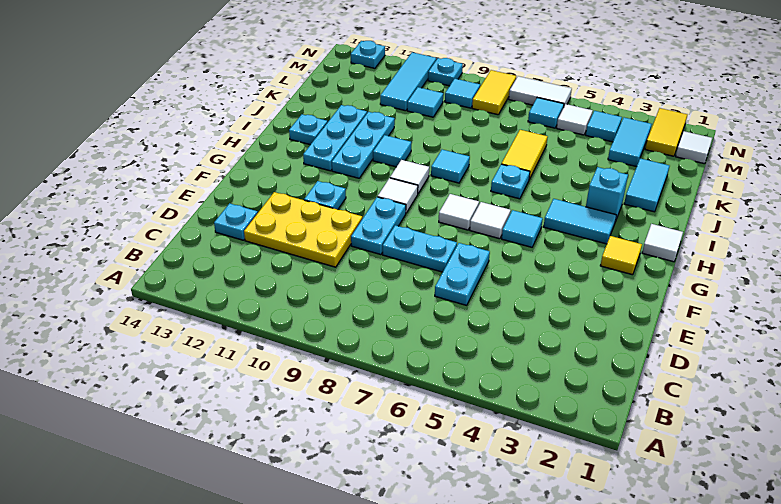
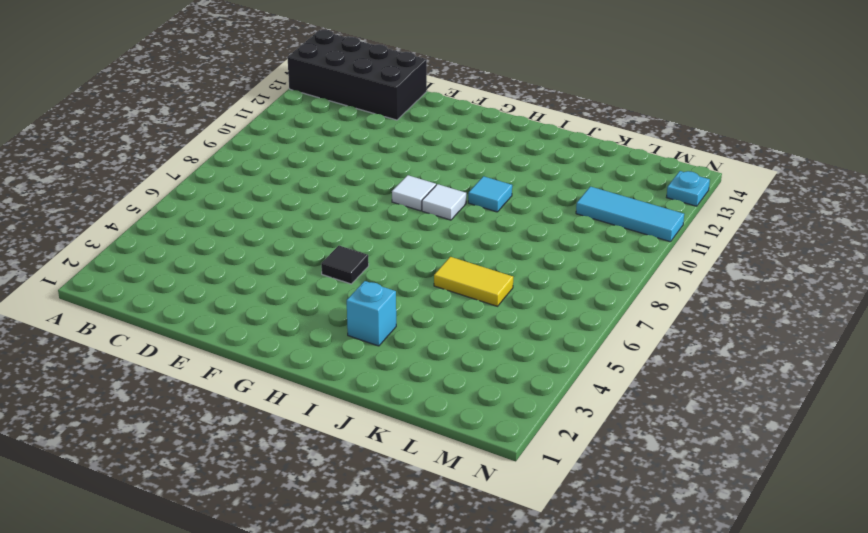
black 2x4 brick [287,30,427,120] -> cyan 1x1 plate [214,203,258,240]
black 1x1 tile [321,246,369,284] -> cyan 1x1 tile [502,210,543,247]
none -> cyan 1x2 plate [435,243,490,305]
none -> yellow 2x3 plate [244,192,363,267]
none -> cyan 1x2 plate [383,225,457,272]
none -> cyan 1x2 plate [351,197,406,255]

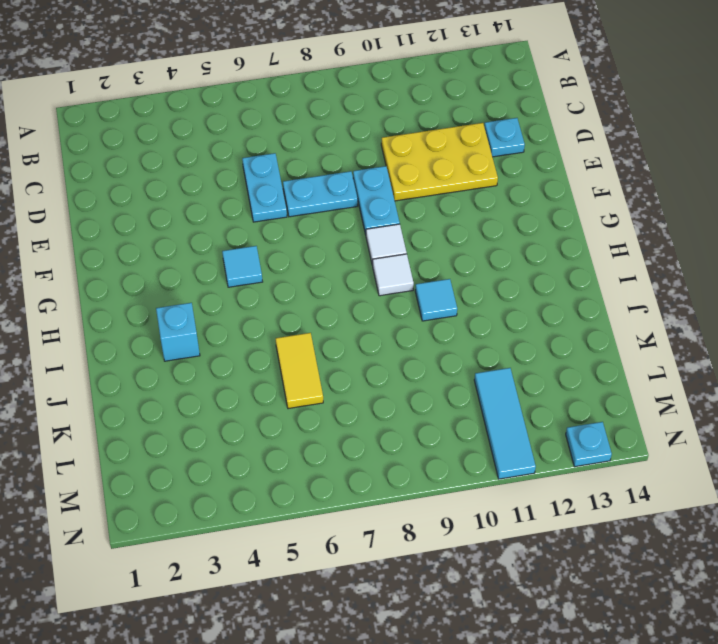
none -> cyan 1x1 plate [304,181,346,209]
none -> yellow 1x1 tile [600,236,642,275]
none -> white 1x1 tile [470,202,511,239]
none -> white 1x1 tile [439,194,479,230]

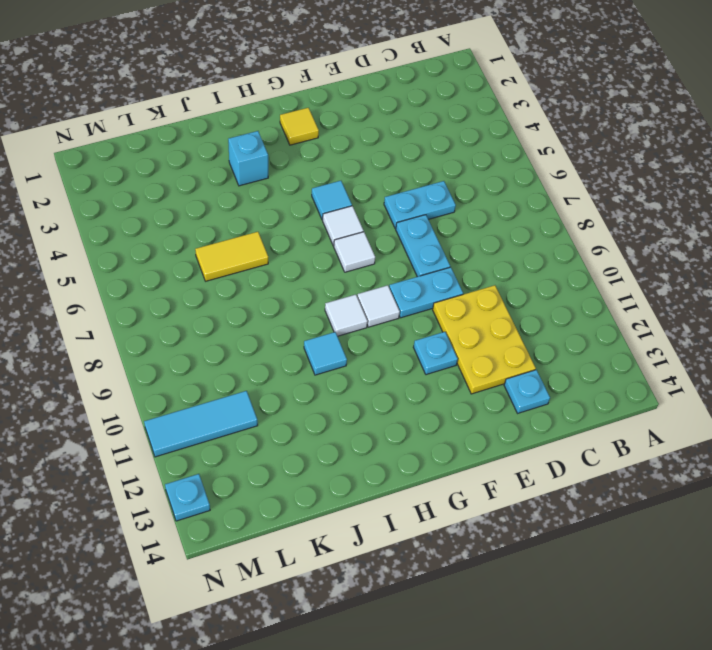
none -> white 1x1 tile [642,224,683,262]
none -> cyan 1x2 tile [544,199,616,244]
none -> cyan 1x3 plate [332,112,395,178]
none -> cyan 1x3 plate [303,105,367,171]

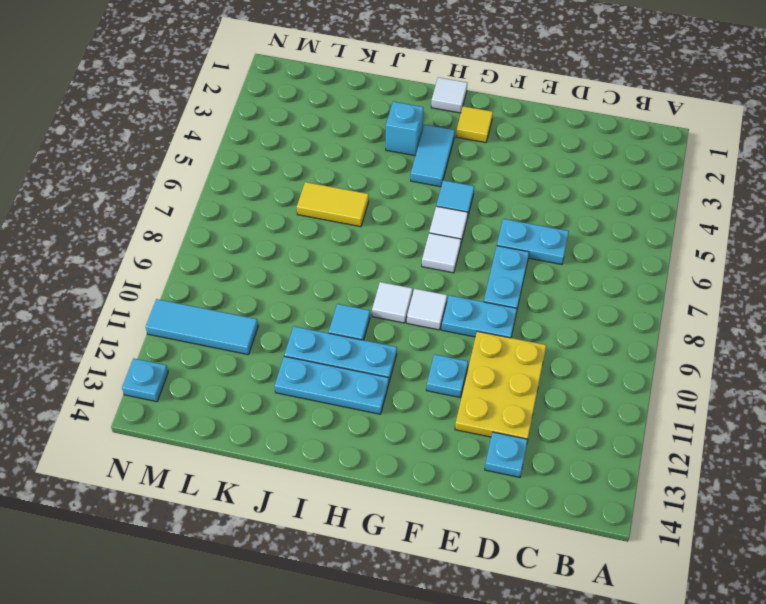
none -> cyan 1x1 plate [491,164,530,199]
none -> cyan 1x1 tile [431,150,470,183]
none -> cyan 1x1 plate [289,114,328,145]
none -> cyan 1x2 tile [624,158,669,212]

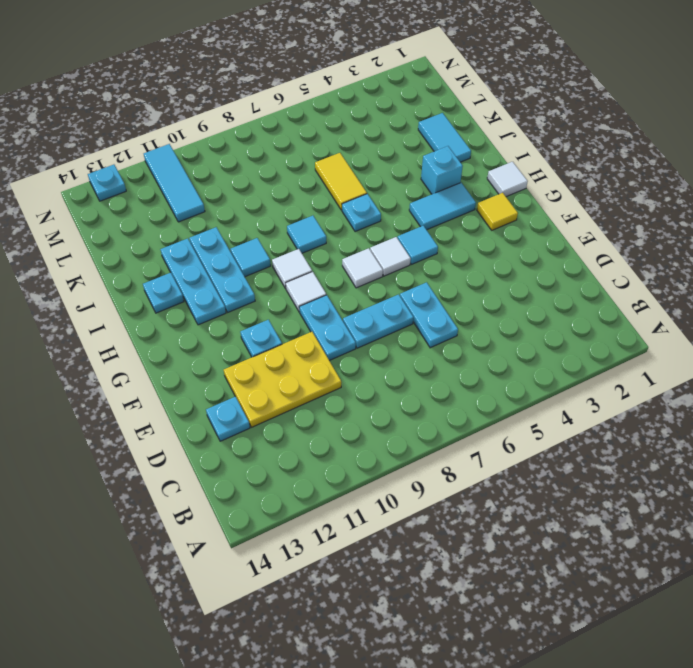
none -> cyan 1x2 tile [608,118,652,167]
none -> cyan 1x1 tile [407,87,443,117]
none -> white 1x1 tile [676,131,712,164]
none -> yellow 1x2 tile [645,108,687,156]

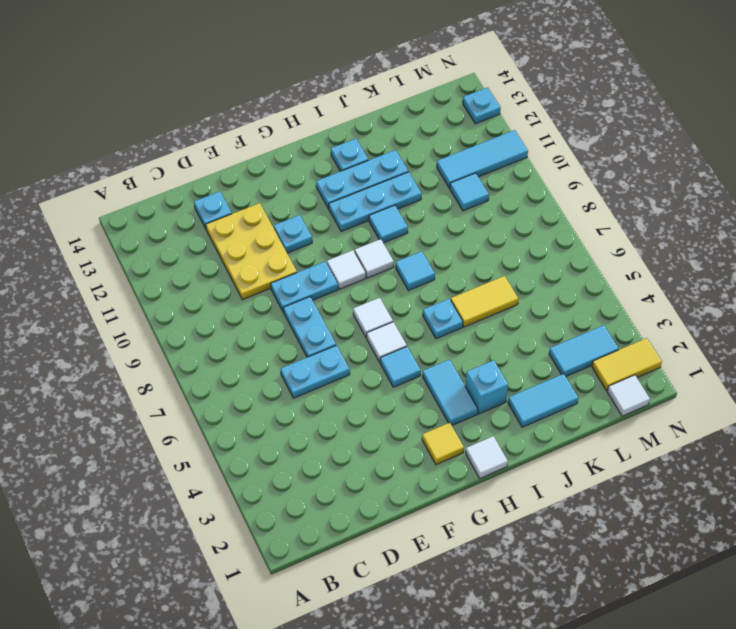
none -> cyan 1x1 tile [586,111,622,142]
none -> white 1x1 tile [557,104,593,135]
none -> cyan 1x1 tile [528,98,564,128]
none -> yellow 1x2 tile [472,70,516,115]

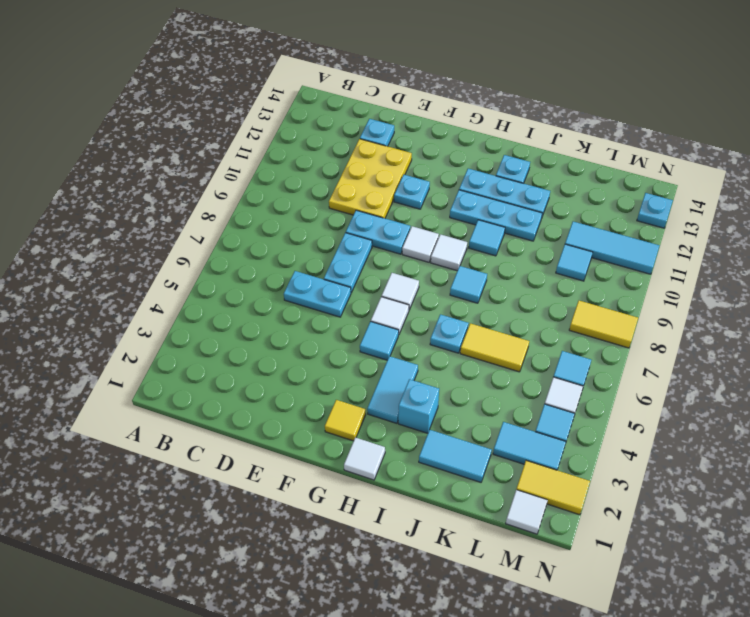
none -> cyan 1x1 tile [445,79,480,108]
none -> white 1x2 tile [509,76,572,106]
none -> cyan 1x1 plate [428,58,463,86]

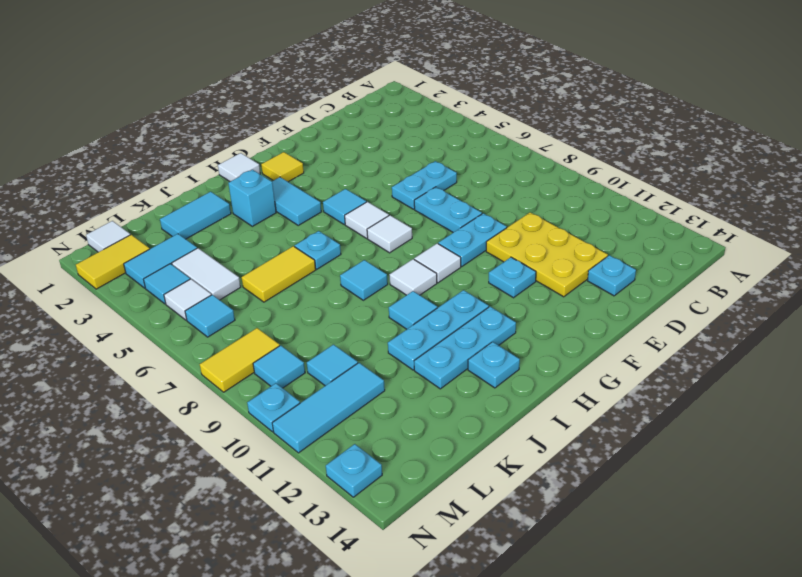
white 1x2 tile [172,248,241,300] -> white 1x2 tile moved to [509,76,572,106]

